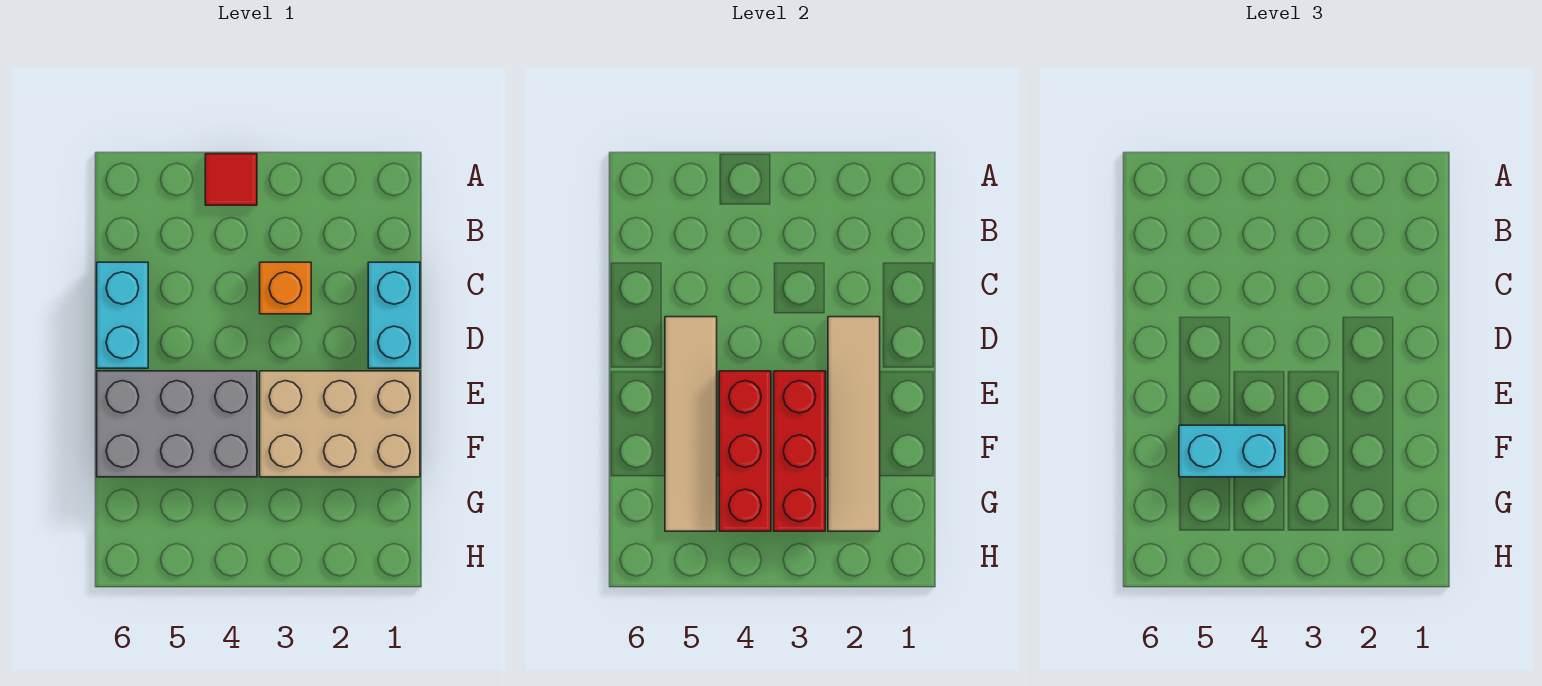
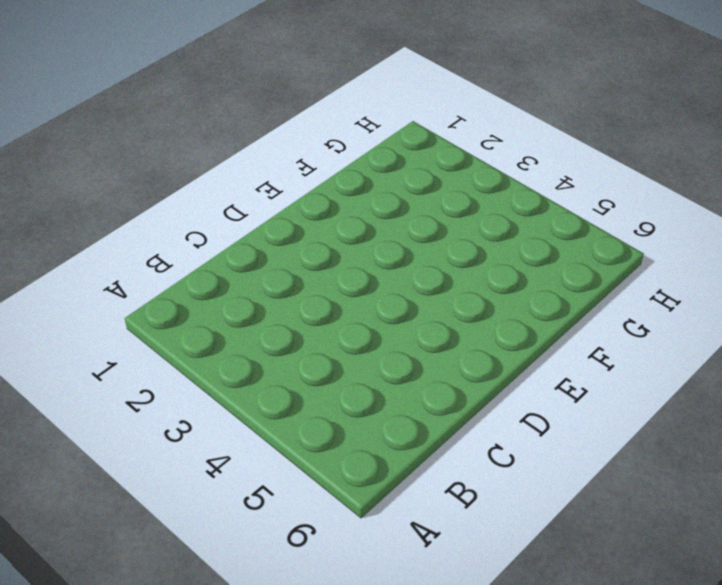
none -> red 1x1 tile [205,154,257,205]
none -> cyan 1x2 brick [368,262,420,368]

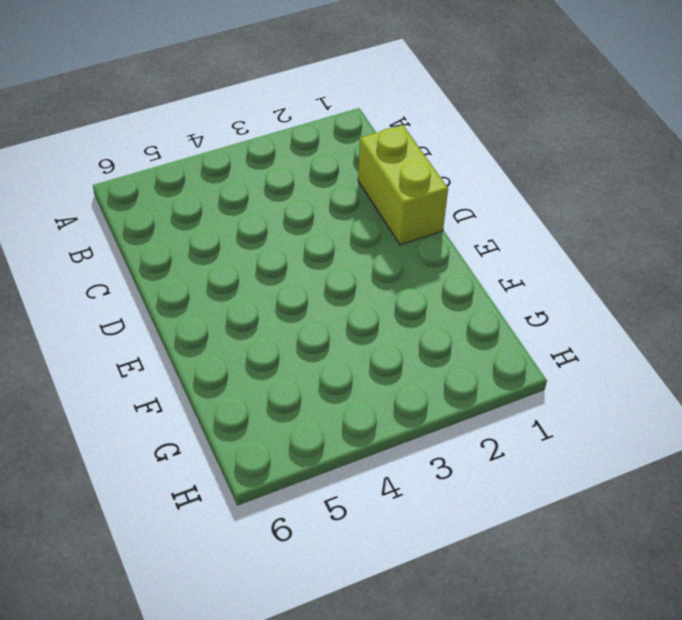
lime 1x2 brick [358,125,448,245] -> cyan 1x2 brick [368,262,420,368]
none -> red 1x1 tile [205,154,257,205]
none -> orange 1x1 brick [260,262,311,314]

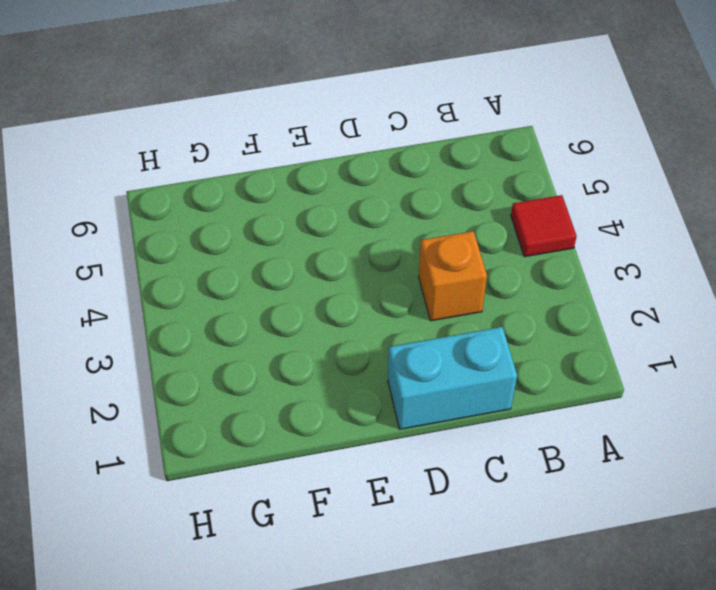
none -> cyan 1x2 brick [97,262,148,368]
none -> tan 2x3 brick [260,371,420,477]

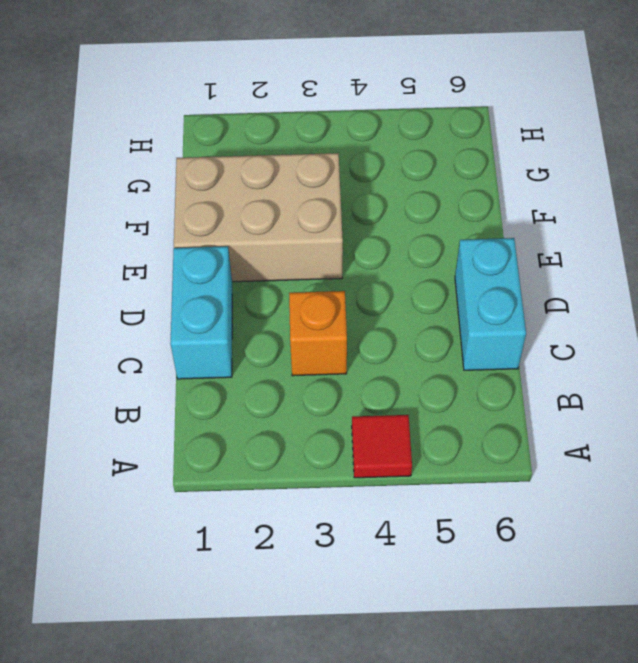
none -> grey 2x3 brick [97,371,257,477]
none -> tan 1x4 tile [828,317,880,531]

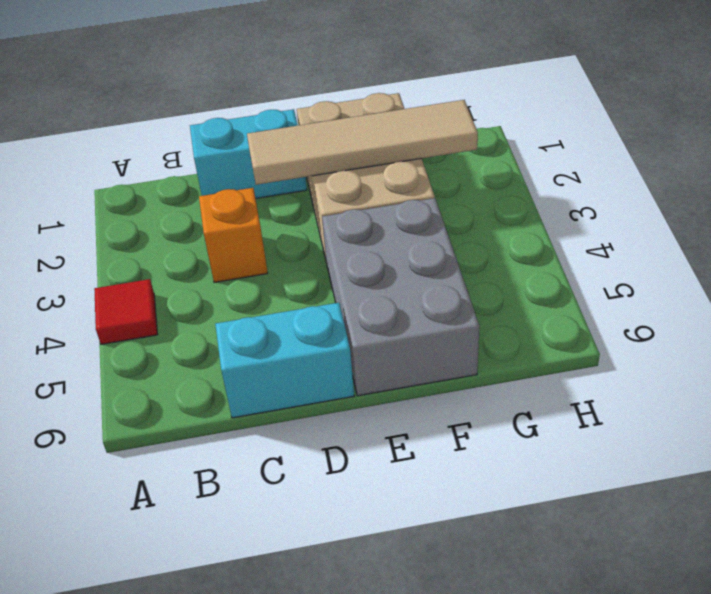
none -> tan 1x4 tile [665,317,717,531]
none -> red 1x3 brick [774,371,825,531]

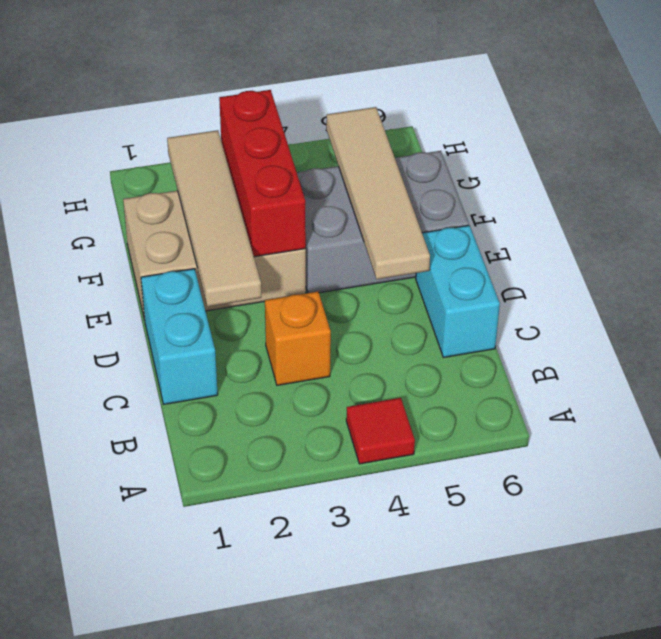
none -> red 1x3 brick [719,371,771,531]
none -> cyan 1x2 brick [1179,425,1285,477]

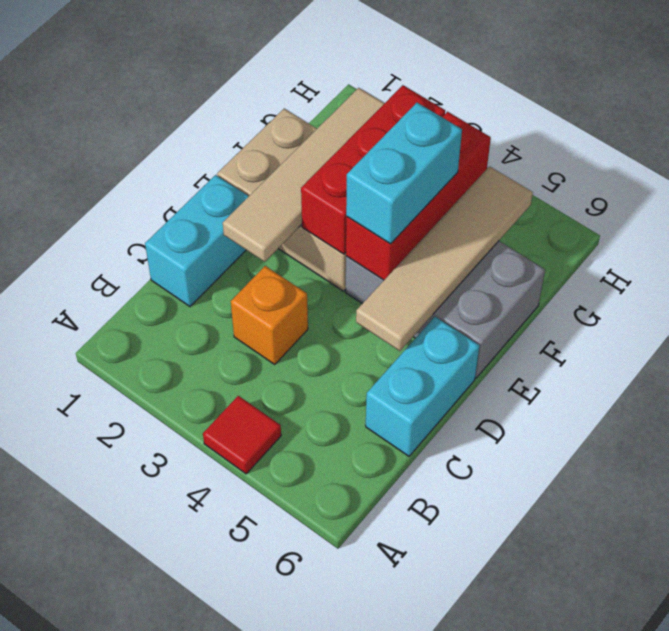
cyan 1x2 brick [346,103,462,244] -> cyan 1x2 brick turned to [1179,425,1285,477]

